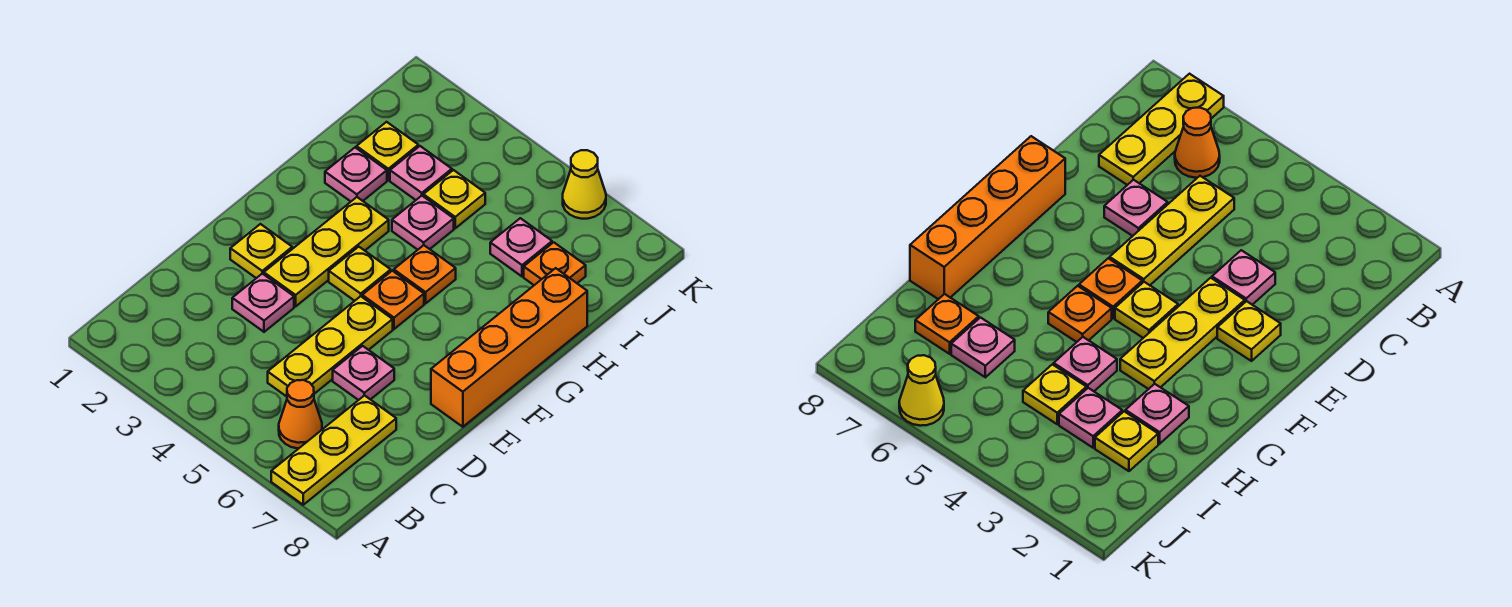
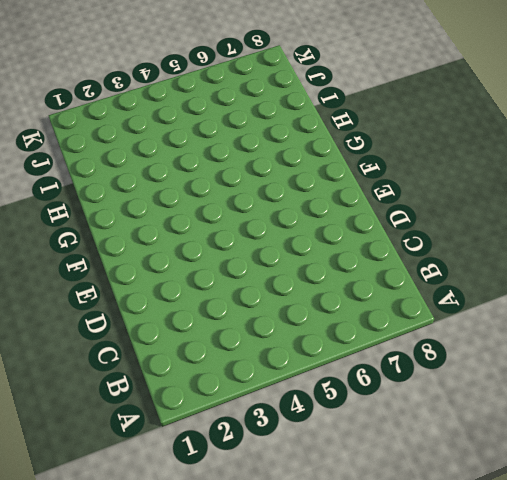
none -> yellow 1x3 plate [271,395,396,505]
none -> orange 1x1 cone [279,380,322,448]
none -> yellow 1x3 plate [268,296,393,397]

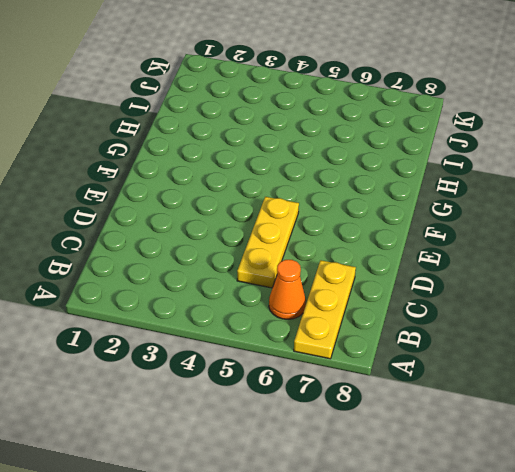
none -> pink 1x1 plate [232,274,294,332]
none -> pink 1x1 plate [333,346,394,400]
none -> yellow 1x1 plate [230,224,292,278]

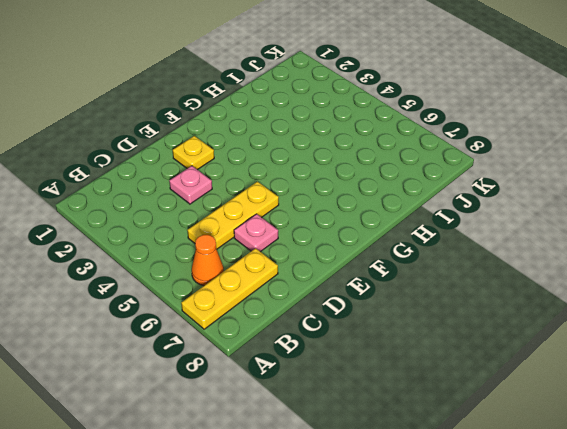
none -> yellow 1x3 plate [264,197,389,306]
none -> orange 1x4 brick [431,268,587,427]
none -> yellow 1x1 plate [329,247,391,301]

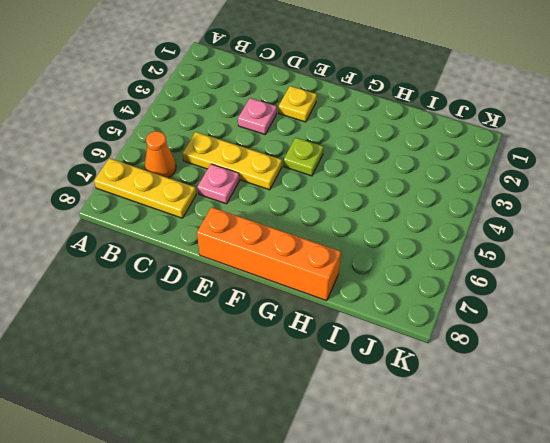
lime 1x1 plate [284,138,324,176] -> yellow 1x1 plate [329,247,391,301]
none -> yellow 1x3 plate [264,197,389,306]
none -> orange 1x1 plate [362,271,424,329]
none -> orange 1x1 plate [394,245,456,303]

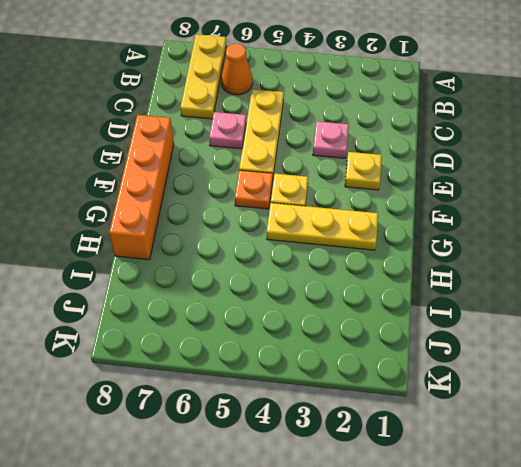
yellow 1x3 plate [267,203,378,250] -> yellow 1x3 plate turned to [264,197,389,306]
none -> orange 1x1 plate [394,245,456,303]
none -> pink 1x1 plate [325,148,387,201]
none -> pink 1x1 plate [392,196,454,250]

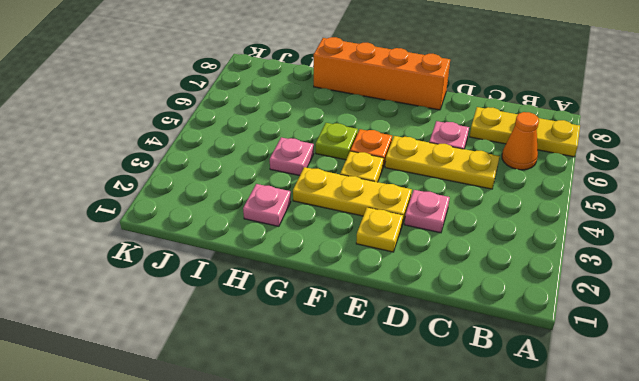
lime 1x1 plate [316,123,358,160] -> orange 1x1 plate [394,245,456,303]
none -> yellow 1x1 plate [357,122,418,180]
none -> pink 1x1 plate [390,146,452,200]
none -> yellow 1x1 plate [423,170,485,228]

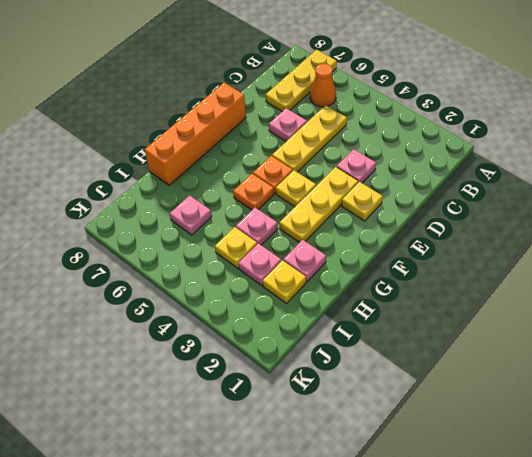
none -> orange 1x1 plate [524,242,586,285]
none -> yellow 1x1 cone [563,150,606,219]

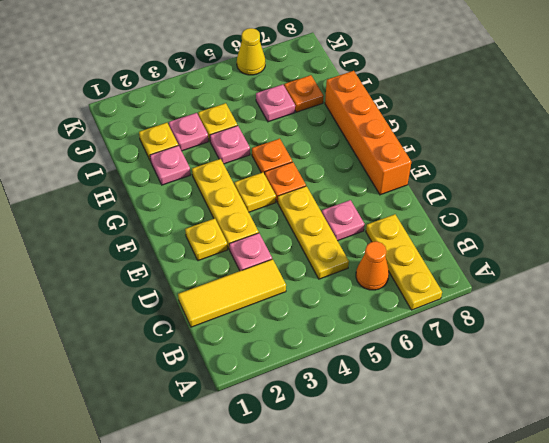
yellow 1x3 tile [178,259,286,327] -> none

